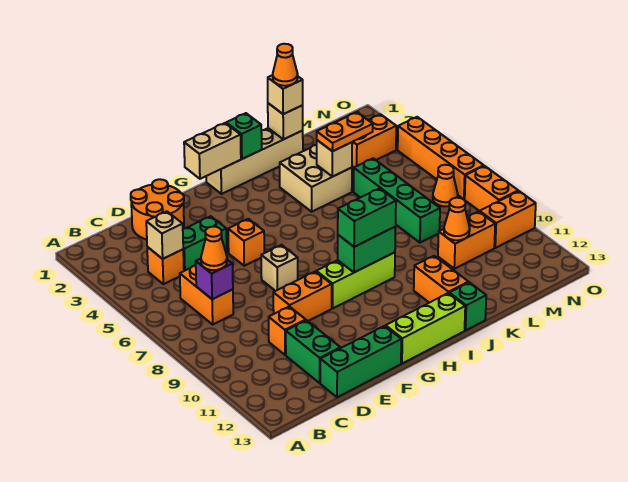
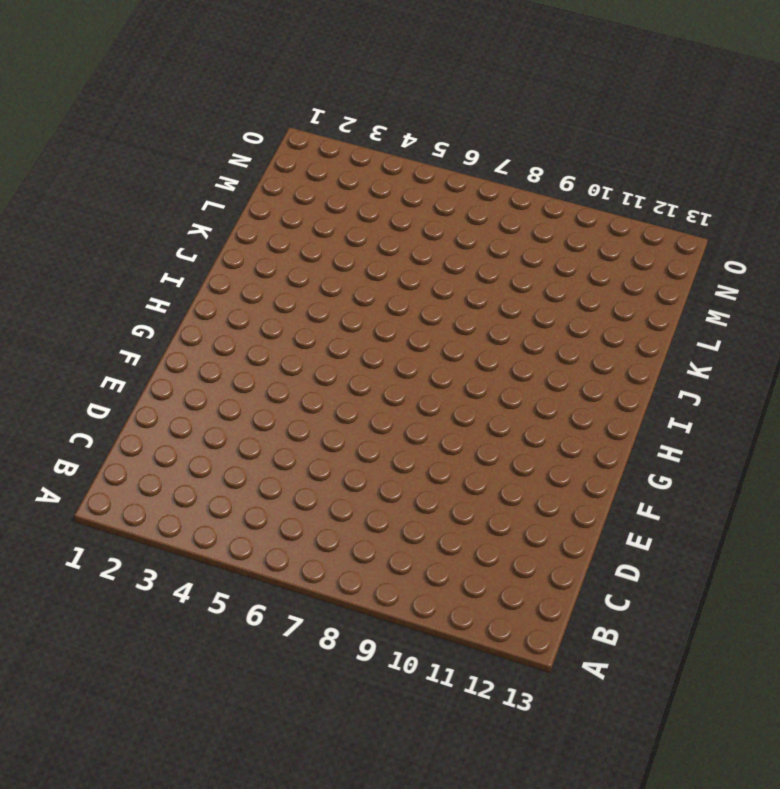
none -> orange 1x1 brick [147,247,184,284]
none -> orange 1x2 brick [180,265,233,324]
none -> orange 2x2 round brick [131,179,184,240]
none -> green 1x2 brick [183,216,227,271]

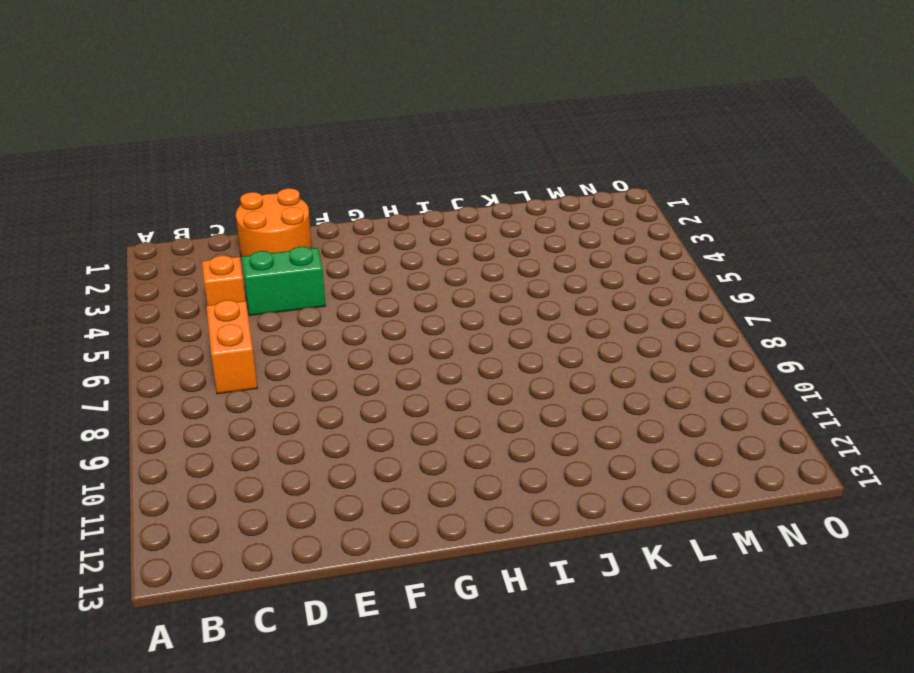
none -> orange 1x1 brick [269,306,306,355]
none -> green 1x2 brick [286,320,340,383]
none -> green 1x3 brick [320,326,401,397]
none -> orange 1x2 brick [273,271,332,321]

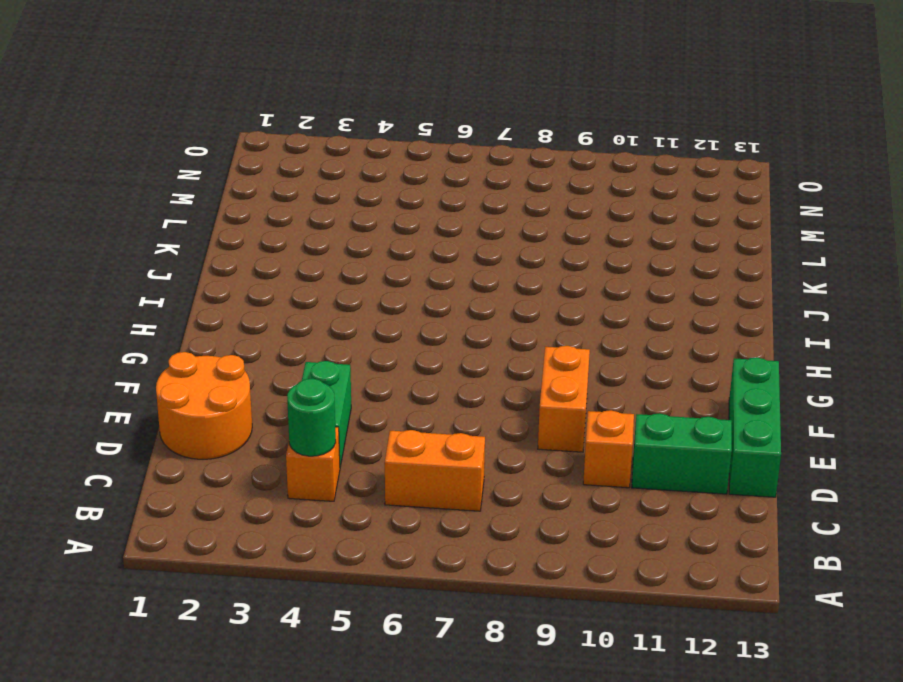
green 1x1 round brick [287,379,336,456] -> tan 1x1 brick [146,211,183,259]
none -> orange 1x1 brick [228,219,264,266]
none -> tan 1x1 brick [261,245,298,291]
none -> lime 1x3 brick [316,252,395,308]
none -> lime 1x3 brick [386,293,465,364]

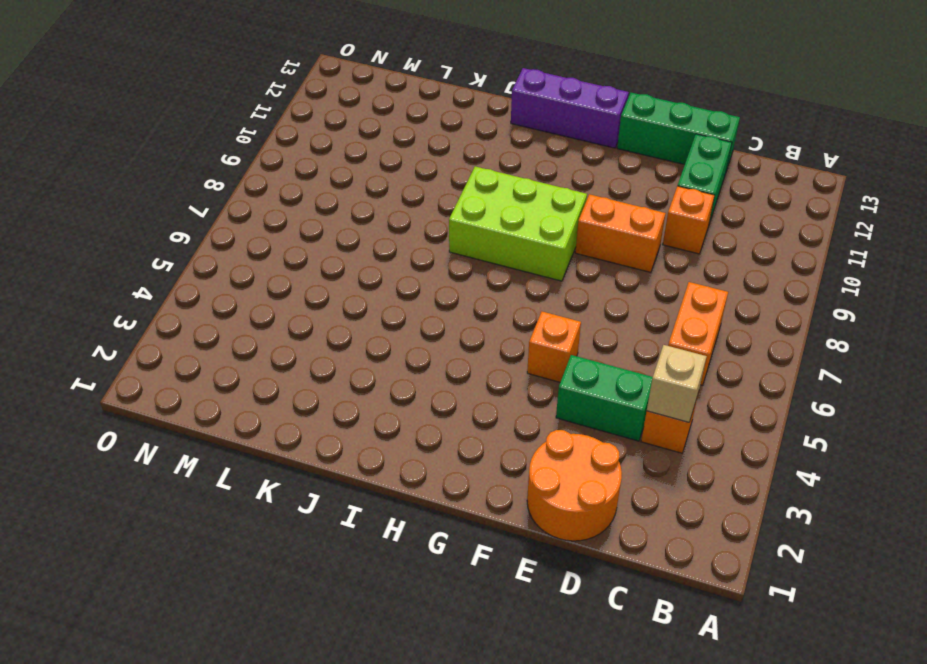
lime 2x3 brick [449,166,587,281] -> lime 1x3 brick [316,252,395,308]
purple 1x3 brick [511,68,629,148] -> lime 1x3 brick [386,293,465,364]
none -> tan 1x1 brick [261,245,298,291]
none -> tan 1x4 brick [206,128,303,194]
none -> tan 2x2 brick [280,145,352,212]
none -> orange 1x2 brick [414,256,468,303]

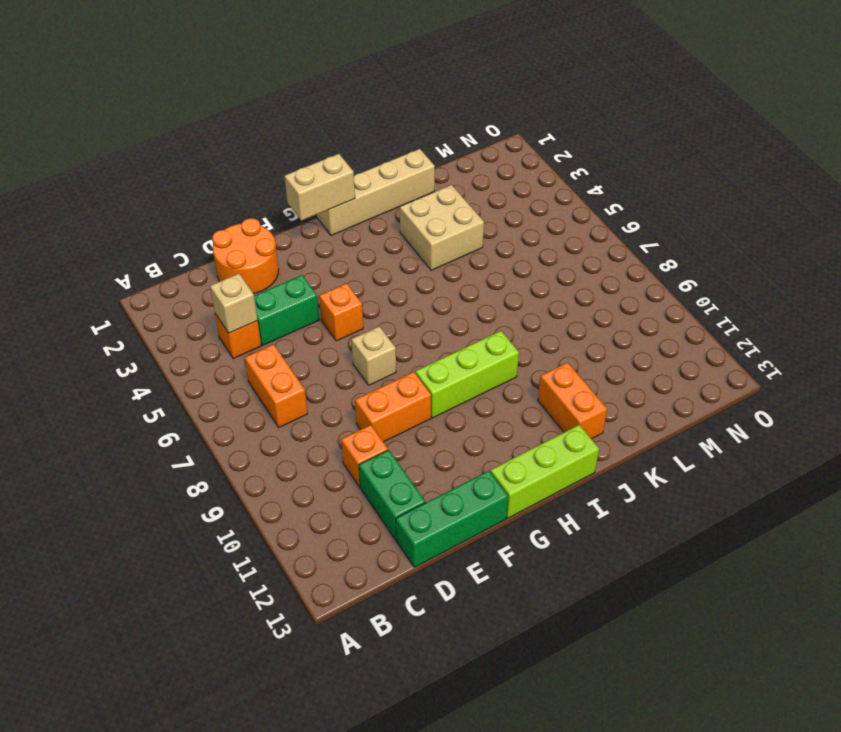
none -> green 1x1 brick [449,282,486,330]
none -> green 1x4 brick [354,158,440,243]
none -> orange 1x2 brick [438,211,495,269]
none -> orange 1x2 brick [352,114,396,167]

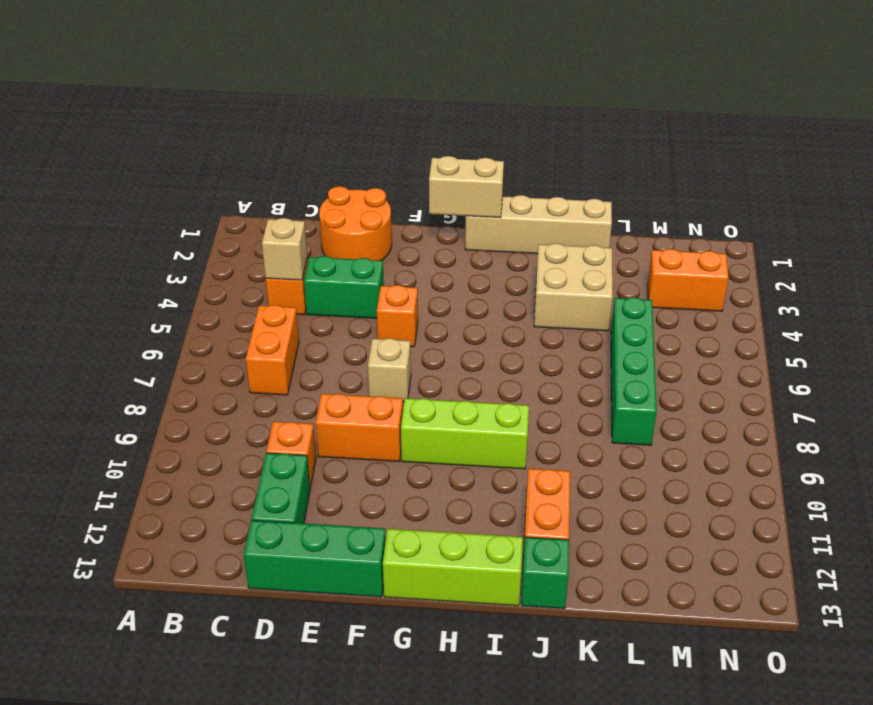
none -> orange 1x2 brick [438,211,495,269]
none -> orange 1x1 cone [433,165,458,206]
none -> orange 1x2 brick [480,191,536,248]
none -> orange 1x4 brick [398,117,484,199]

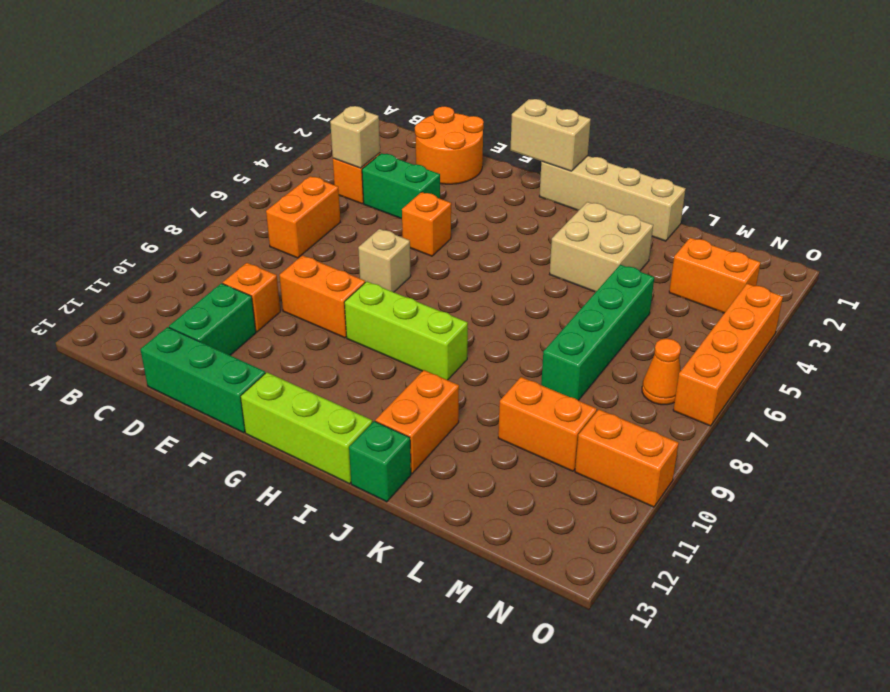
none -> orange 1x2 brick [465,166,518,211]
none -> purple 1x1 brick [196,259,233,299]
none -> green 1x2 brick [338,227,396,272]
none -> green 1x1 brick [226,113,262,159]

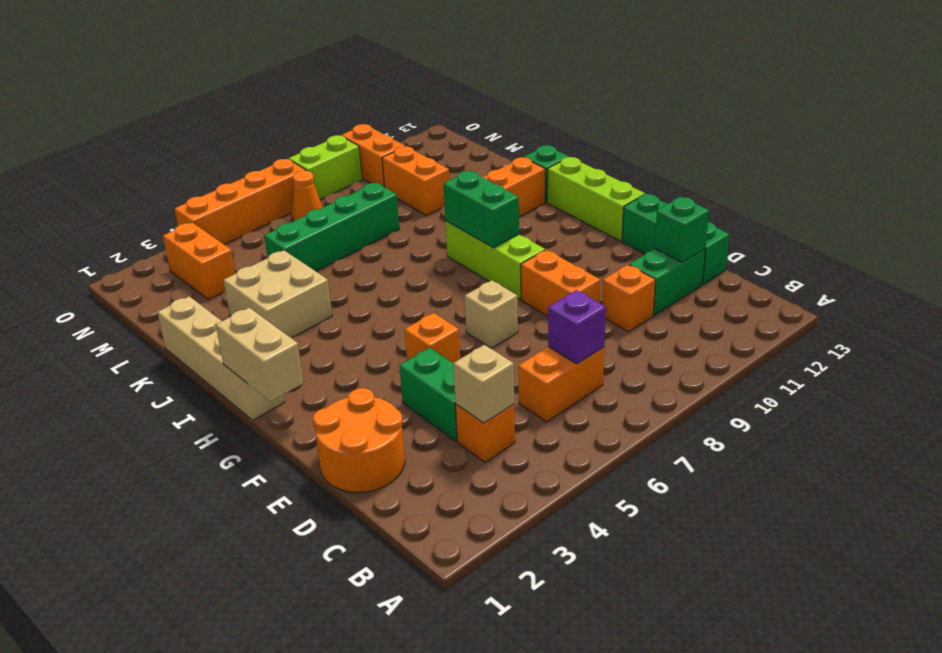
green 1x1 brick [655,197,709,262] -> green 1x1 brick moved to [226,113,262,159]
lime 1x2 brick [289,135,362,199] -> orange 1x2 brick [465,166,518,211]
none -> tan 1x1 brick [268,103,303,139]
none -> tan 1x1 brick [317,140,352,177]
none -> orange 1x1 cone [444,198,470,240]
none -> orange 1x1 cone [201,227,227,270]

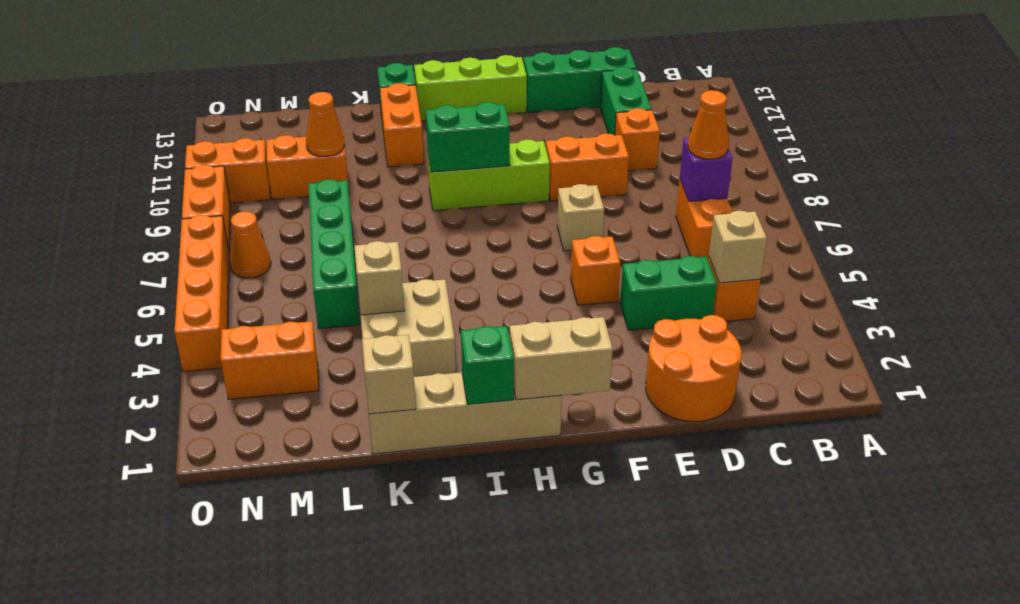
none -> green 1x2 brick [338,188,396,247]
none -> tan 1x1 brick [268,75,303,114]
none -> orange 1x2 plate [317,112,373,151]
none -> orange 1x1 cone [273,44,298,86]

